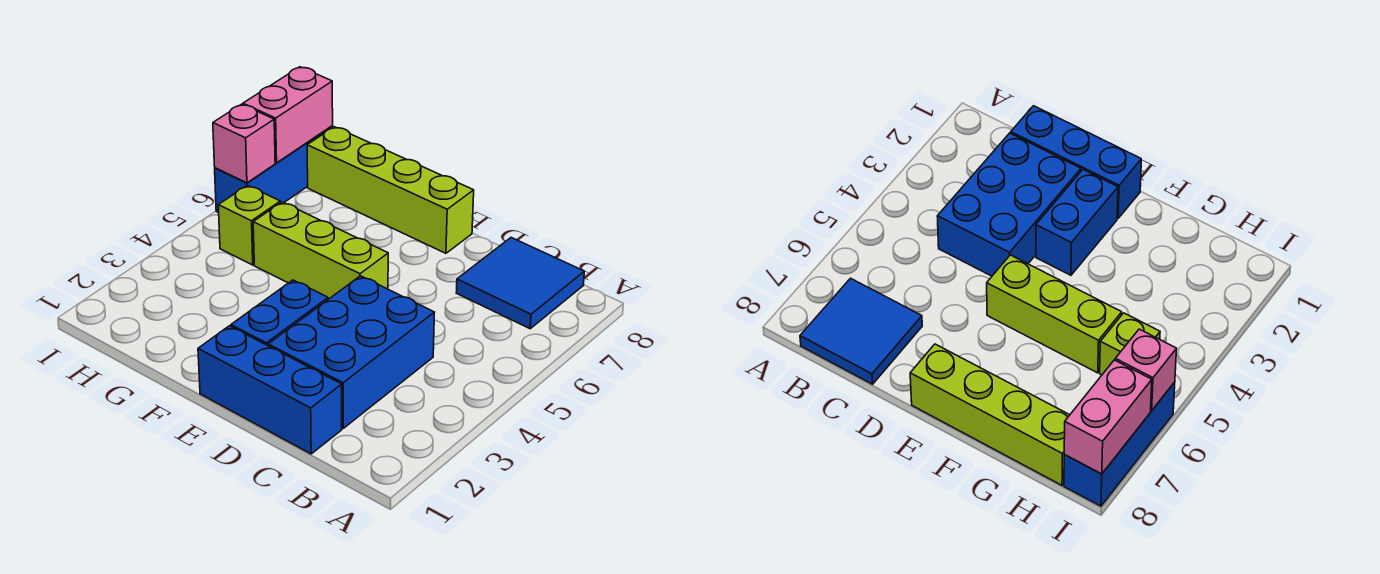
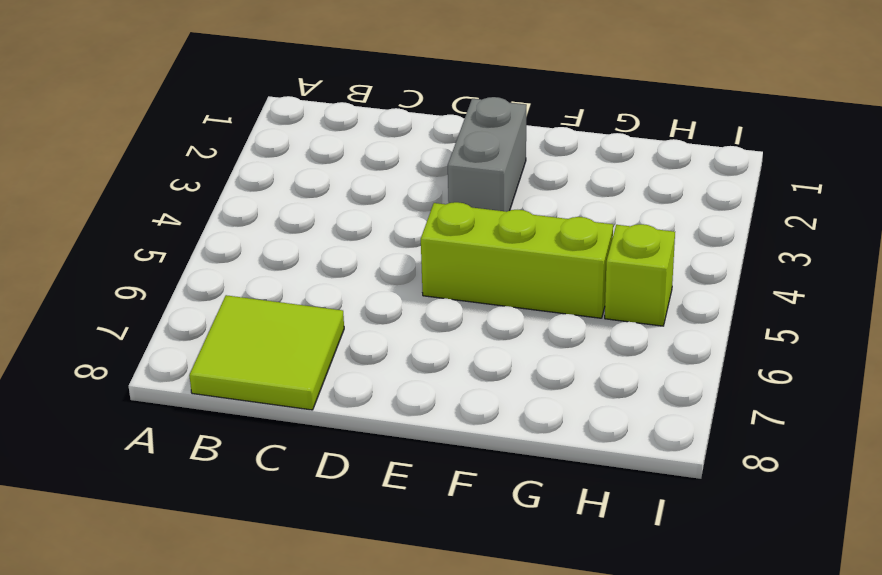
lime 2x2 tile [189,295,344,410] -> blue 2x2 tile [456,238,584,329]
grey 1x2 brick [448,97,526,212] -> blue 1x2 brick [231,280,328,346]
none -> blue 1x3 brick [198,326,342,454]
none -> blue 2x3 brick [268,276,435,428]

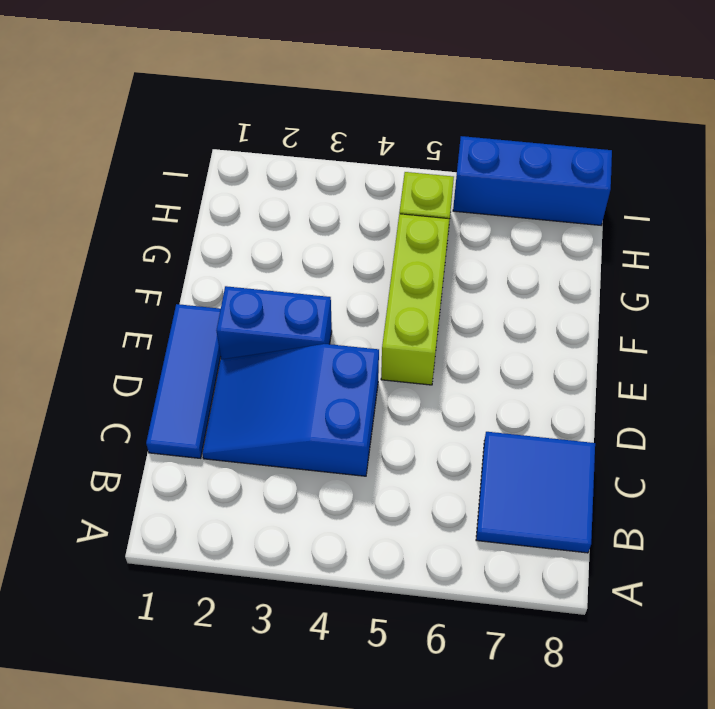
blue 1x3 tile [146,304,221,458] -> blue 1x3 brick [198,326,342,454]
blue 2x3 slope [202,344,379,476] -> blue 2x3 brick [268,276,435,428]
none -> lime 1x4 brick [307,127,474,253]
none -> pink 1x1 brick [213,104,275,183]

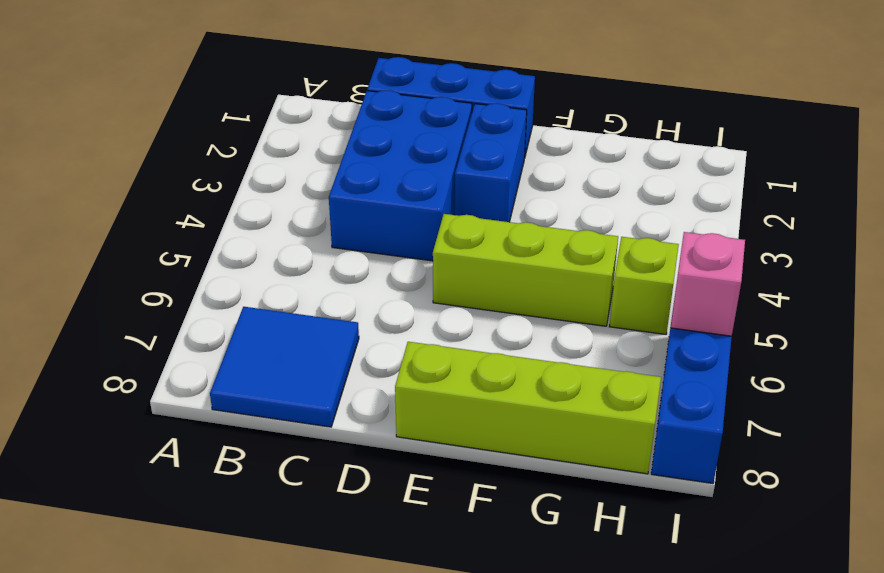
none -> pink 1x2 brick [243,67,333,163]

